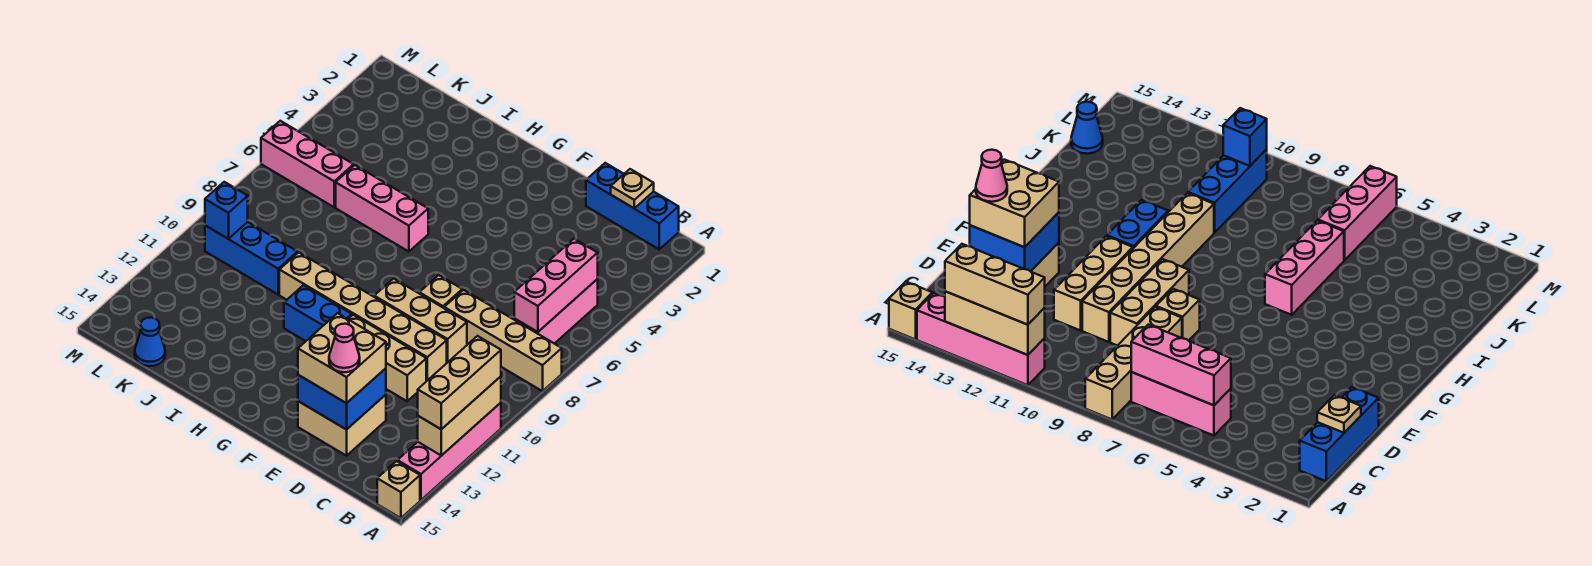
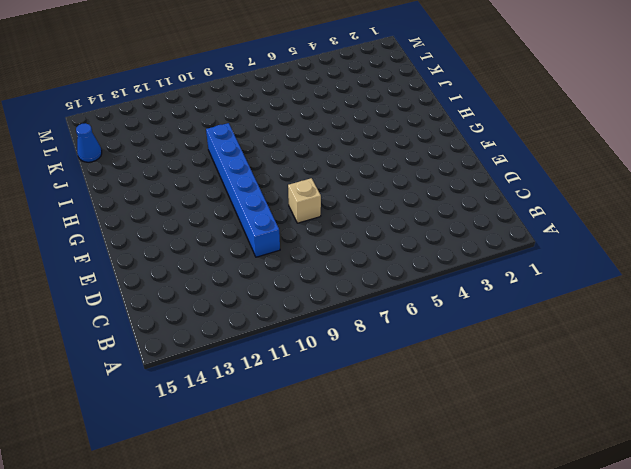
blue 1x6 brick [206,123,280,257] -> tan 1x6 brick [279,252,447,381]
none -> tan 1x4 brick [444,290,562,391]
none -> pink 1x4 brick [397,403,501,500]
none -> tan 1x1 brick [377,461,420,518]

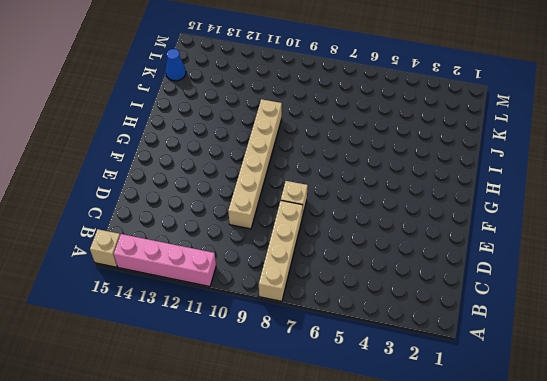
none -> blue 1x3 brick [586,163,679,249]
none -> pink 1x3 brick [514,279,598,344]
none -> tan 1x3 brick [374,279,467,363]

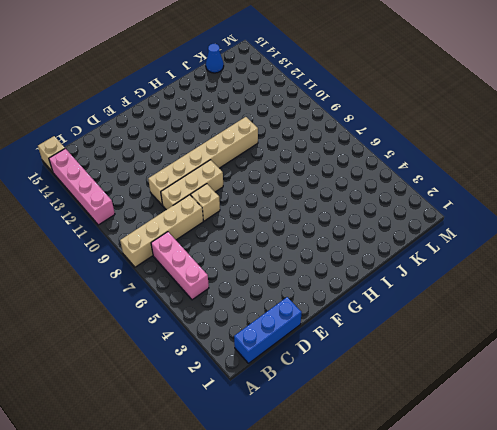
none -> tan 1x3 brick [348,315,426,401]
none -> tan 2x2 brick [298,395,386,456]
none -> blue 1x2 brick [284,285,352,341]

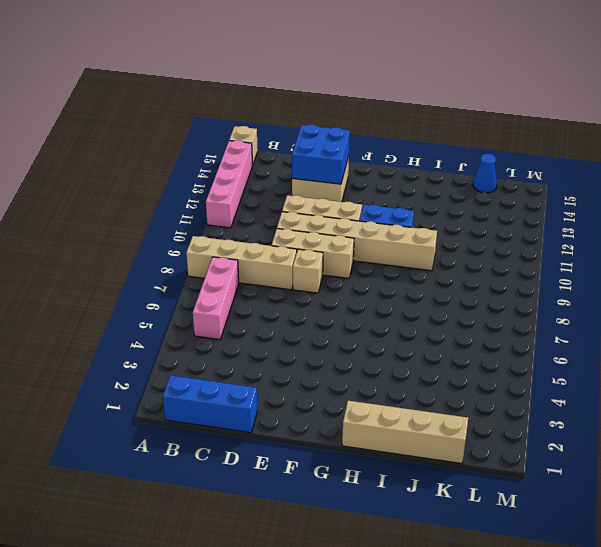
tan 1x4 brick [342,401,468,463] -> none
none -> pink 1x3 brick [336,165,428,252]
none -> blue 1x3 brick [205,222,298,294]
none -> pink 1x3 brick [261,121,354,207]

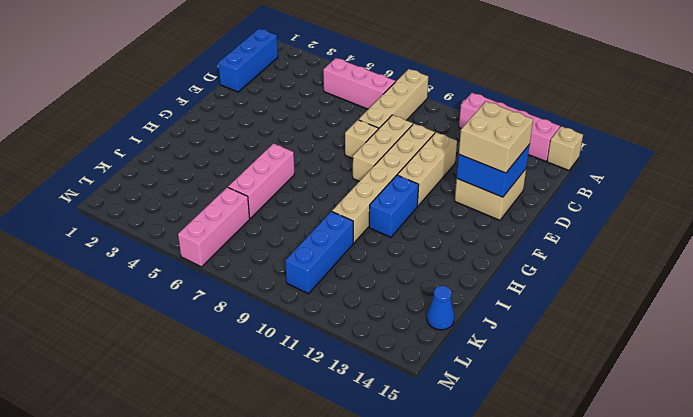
none -> tan 1x3 brick [418,376,501,456]
none -> pink 1x3 brick [514,239,598,332]
none -> tan 1x1 plate [611,169,654,208]

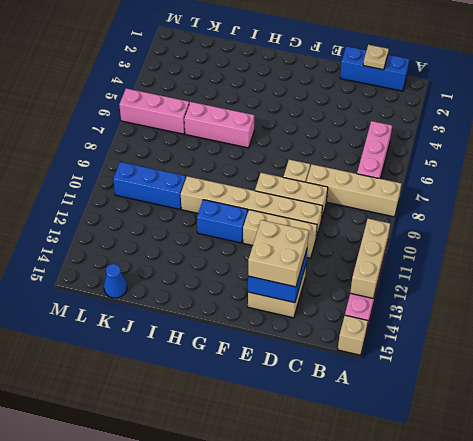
none -> pink 1x3 brick [514,239,598,332]
none -> blue 1x1 brick [205,182,248,239]
none -> tan 1x3 brick [418,336,501,429]

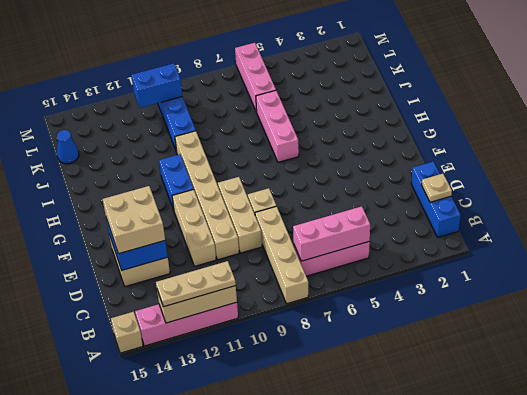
tan 1x3 plate [156,261,236,307] -> tan 1x3 brick [418,336,501,429]
blue 1x2 brick [131,63,182,108] -> blue 1x1 brick [205,182,248,239]
none -> pink 1x1 cone [329,324,360,372]

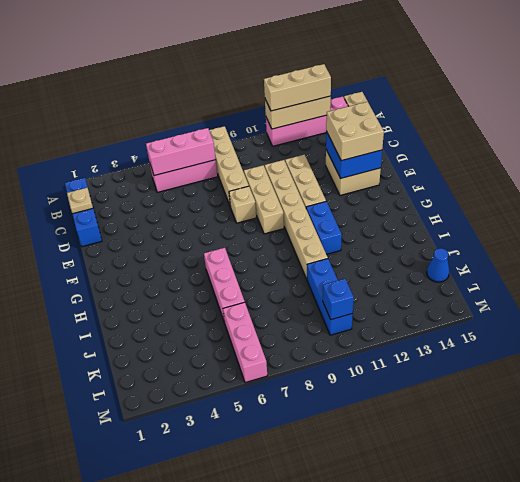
none -> pink 1x1 cone [329,324,360,372]

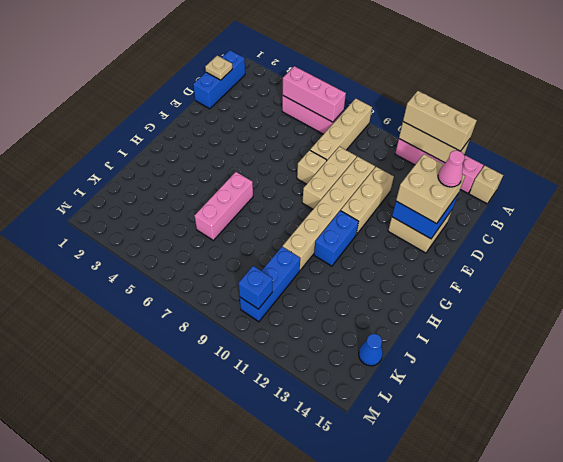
none -> pink 1x3 brick [261,121,354,207]

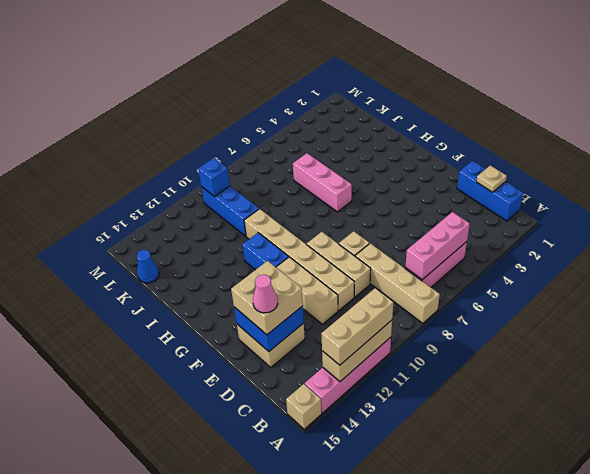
none -> pink 1x3 brick [261,121,354,207]

